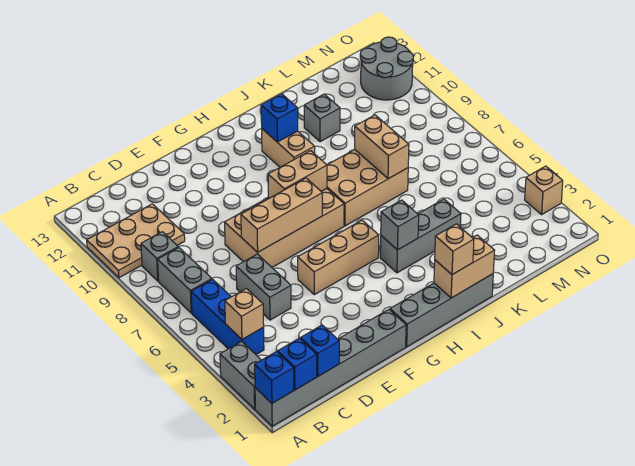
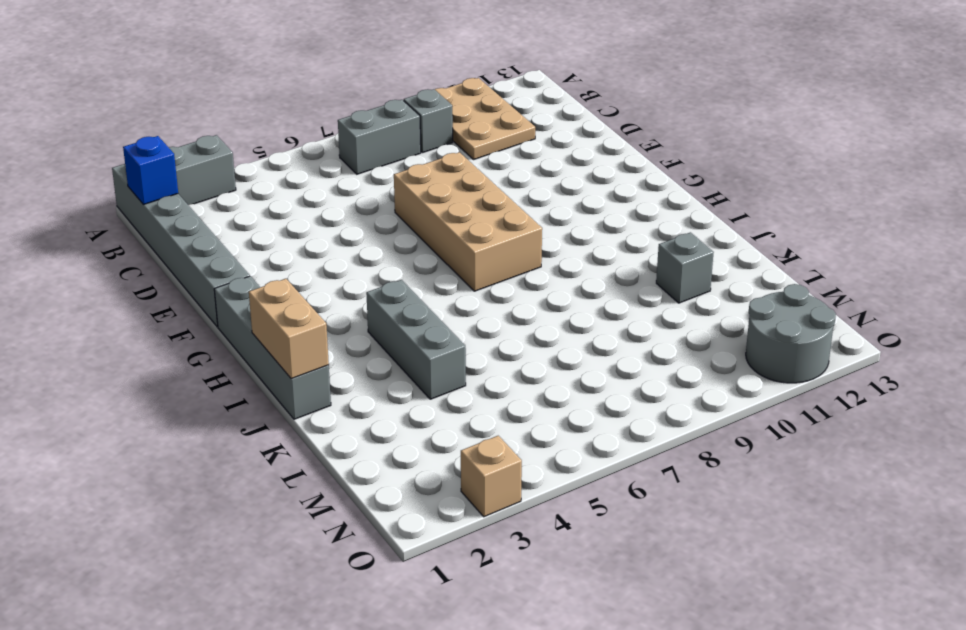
none -> blue 1x3 brick [191,279,264,354]
none -> grey 1x2 brick [236,254,291,320]
none -> tan 1x3 brick [298,220,379,295]

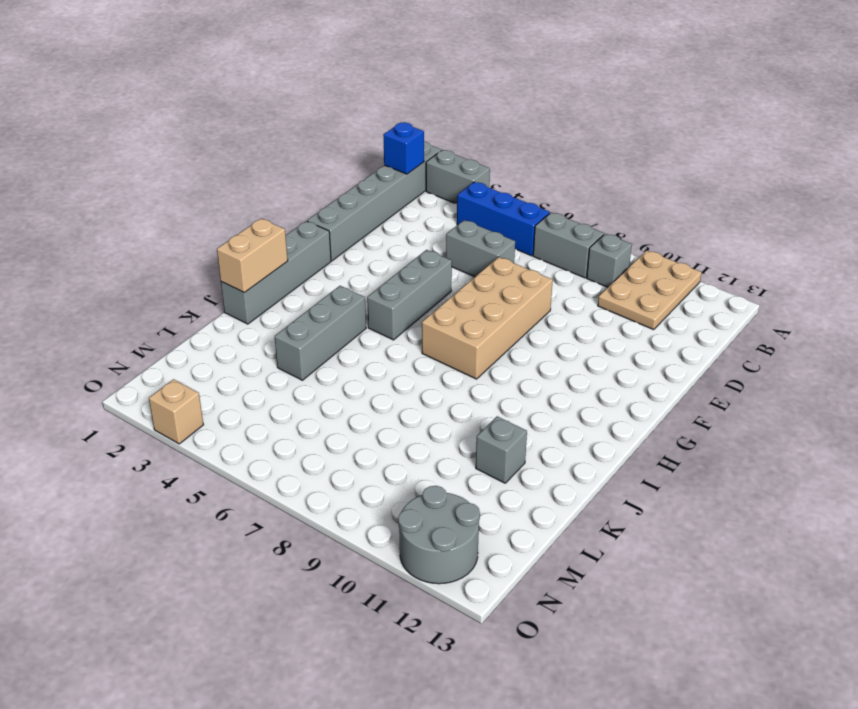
grey 1x3 brick [367,250,452,340] -> tan 1x3 brick [298,220,379,295]
none -> tan 2x3 brick [327,149,408,226]
none -> tan 1x2 brick [262,129,315,167]
none -> blue 1x1 brick [255,352,294,403]

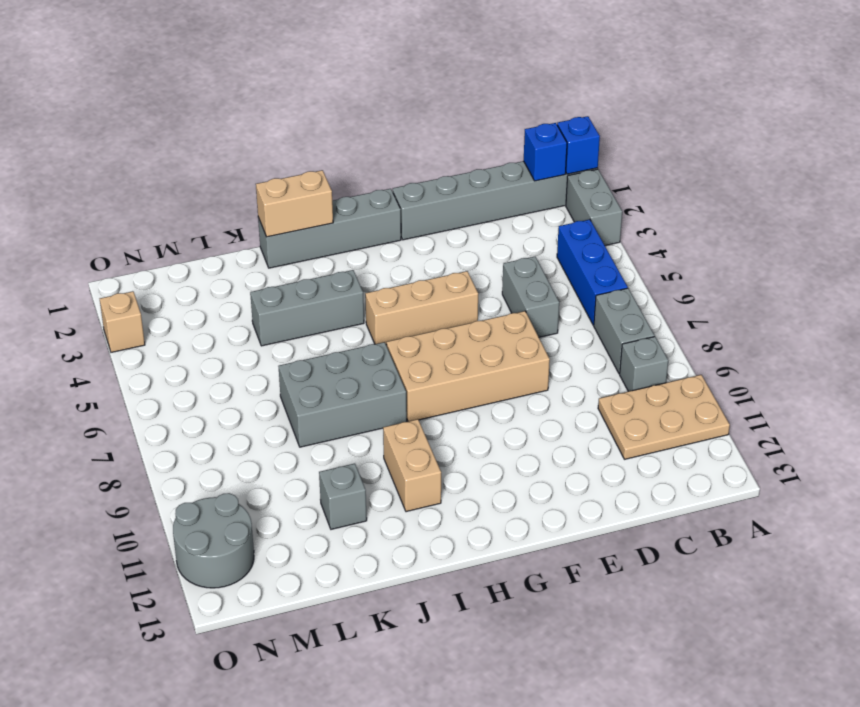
grey 2x3 brick [279,342,407,447] -> tan 2x3 brick [327,149,408,226]
none -> tan 1x1 brick [225,289,264,339]
none -> blue 1x1 brick [301,325,339,377]
none -> tan 1x3 brick [241,178,322,252]

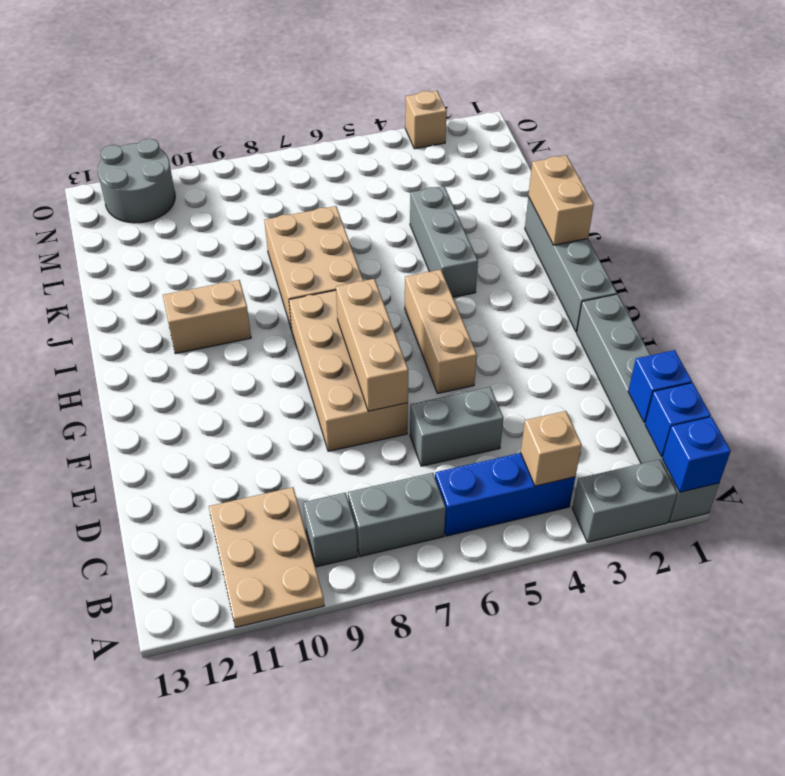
none -> grey 1x1 brick [304,94,340,142]
none -> tan 1x2 brick [268,151,327,198]
none -> grey 1x1 brick [381,200,419,250]

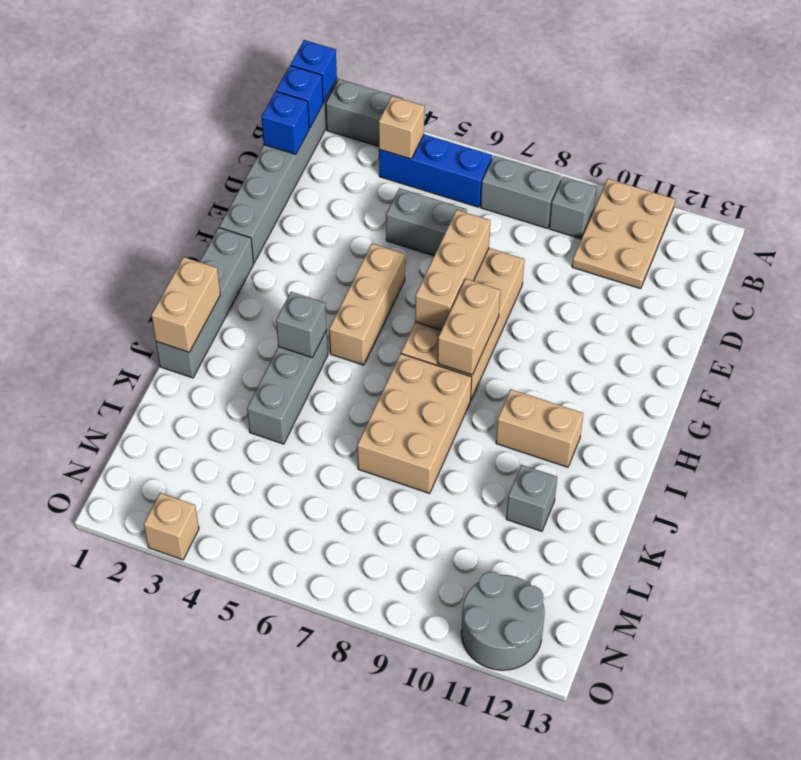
none -> blue 1x1 brick [261,94,298,142]
none -> tan 1x2 brick [355,115,409,179]
none -> tan 1x1 brick [435,224,474,275]

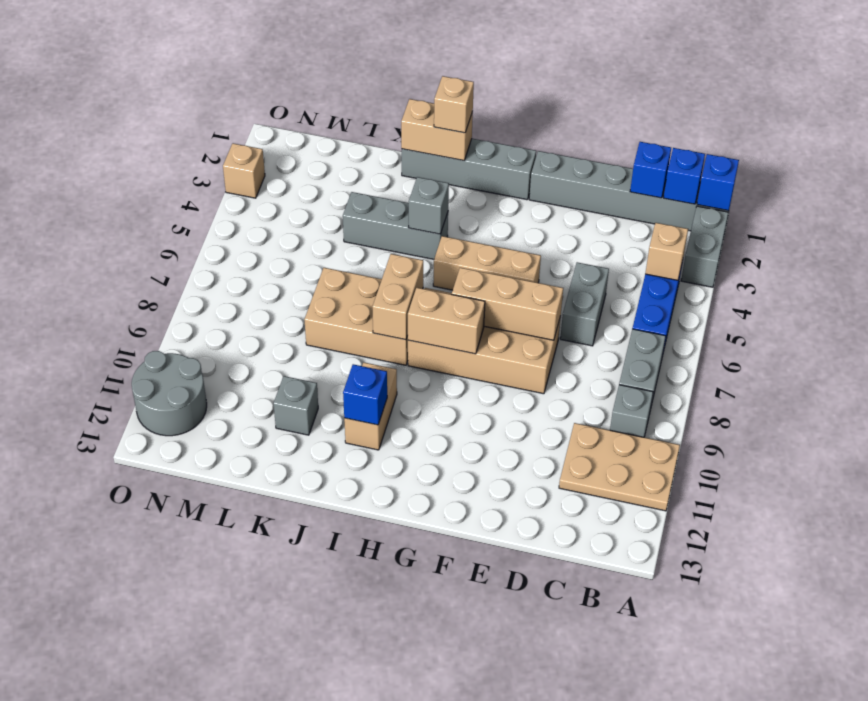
tan 1x2 brick [373,254,423,340] -> tan 1x2 brick moved to [355,115,409,179]

